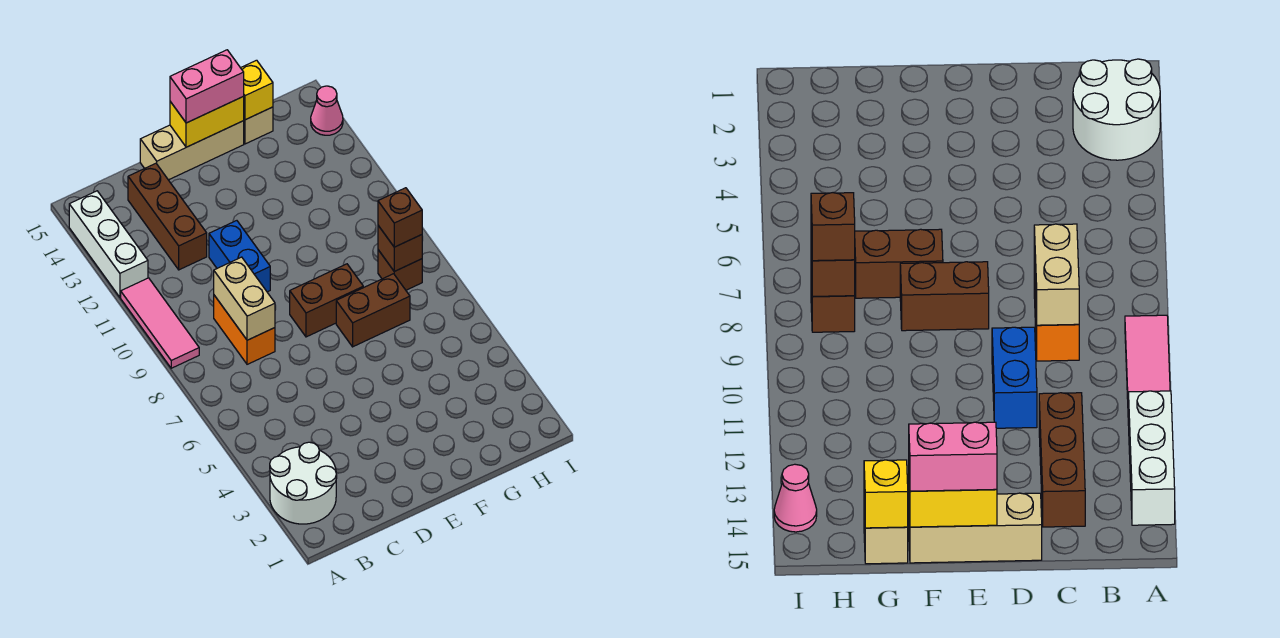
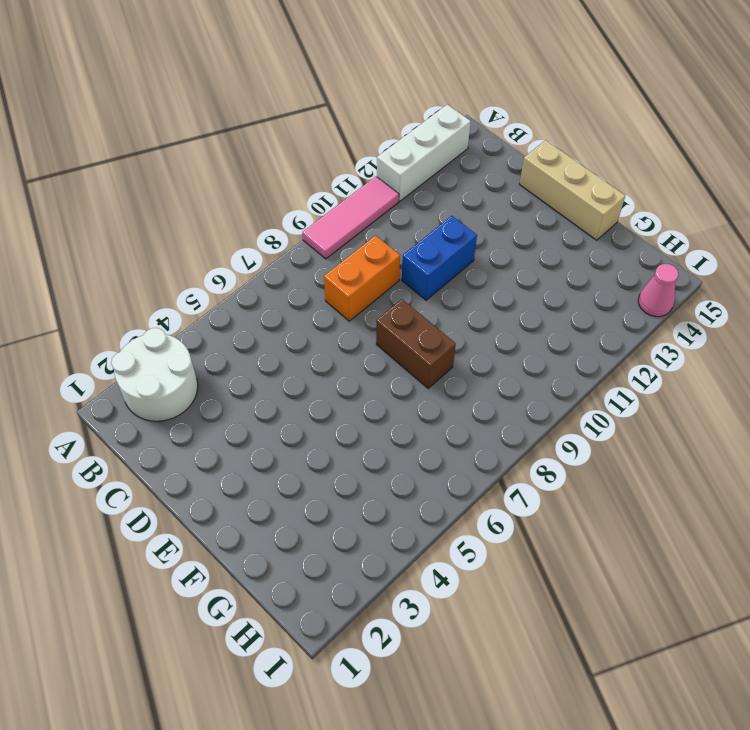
none -> brown 1x3 brick [128,163,207,270]
none -> brown 1x2 brick [336,274,410,347]
none -> tan 1x1 brick [244,107,273,144]

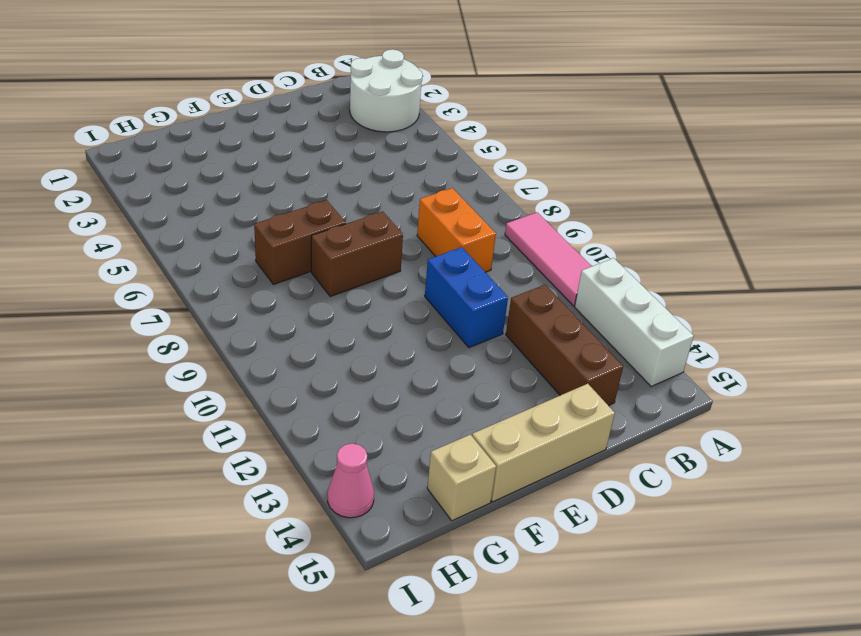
none -> brown 1x1 brick [378,250,422,290]
none -> tan 1x2 brick [214,257,275,340]
none -> yellow 1x2 brick [170,96,244,147]

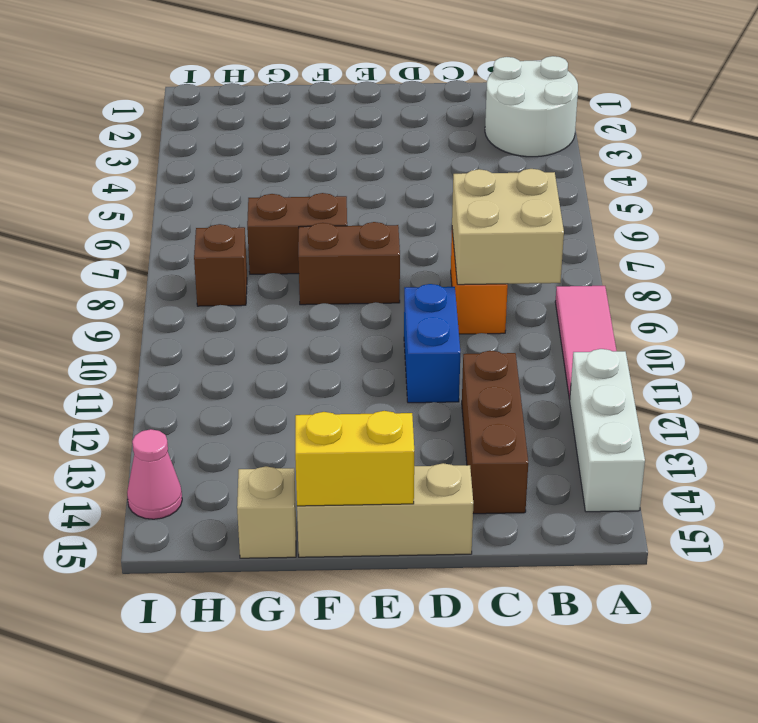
tan 2x2 brick [452,169,564,285] -> tan 1x2 brick [214,257,275,340]
none -> yellow 1x1 brick [241,60,273,120]
none -> brown 1x1 brick [378,226,422,271]
none -> pink 1x2 brick [170,50,244,123]

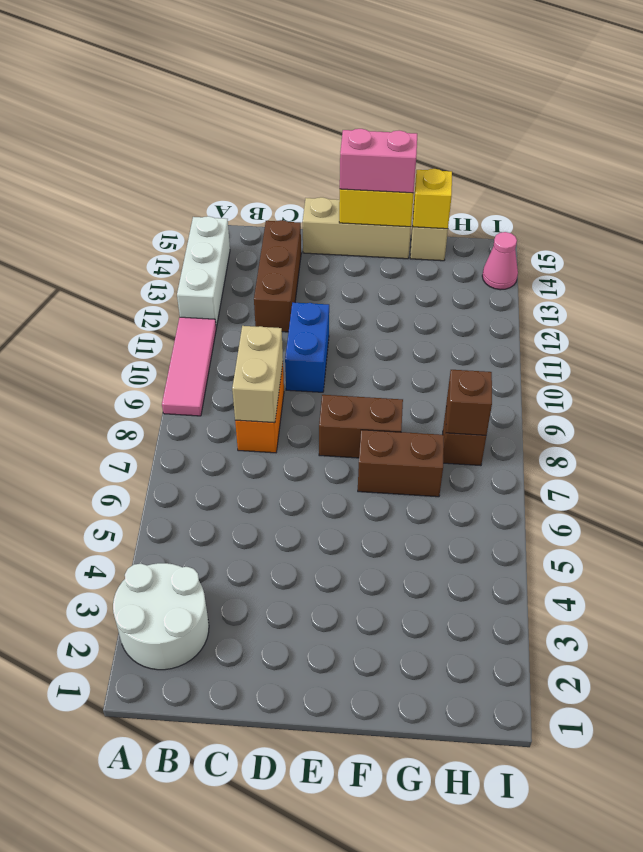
none -> brown 1x1 brick [378,188,422,247]

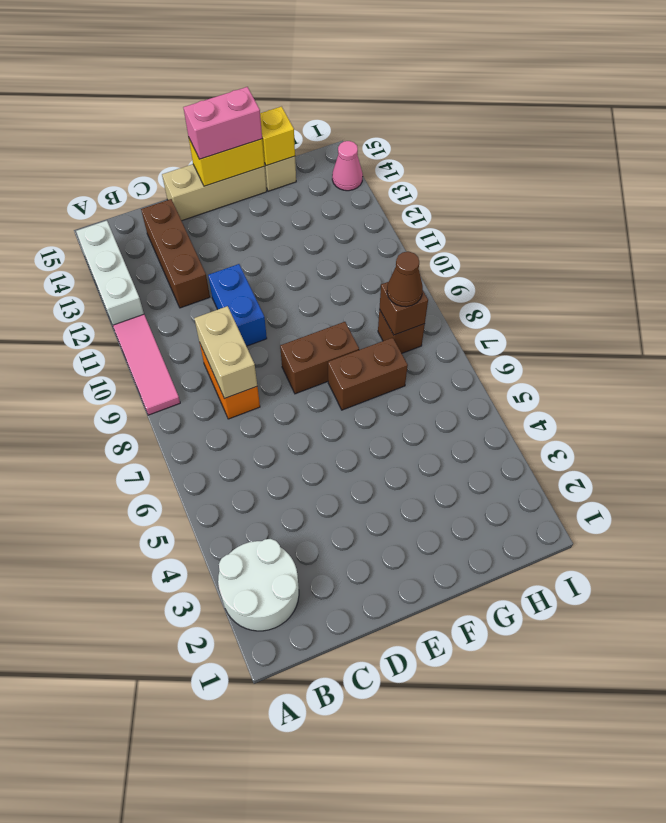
brown 1x1 cone [387,252,423,307] -> brown 1x1 brick [378,188,422,247]

